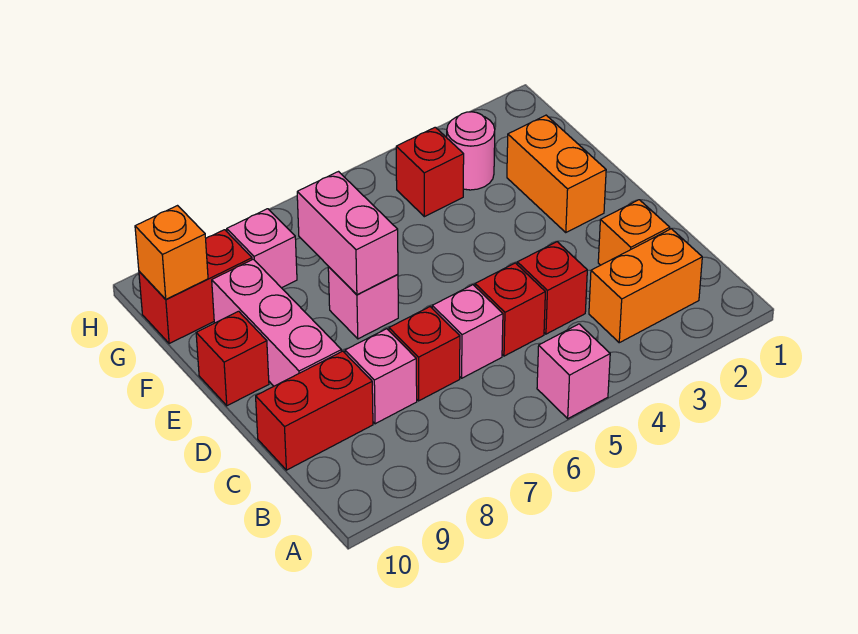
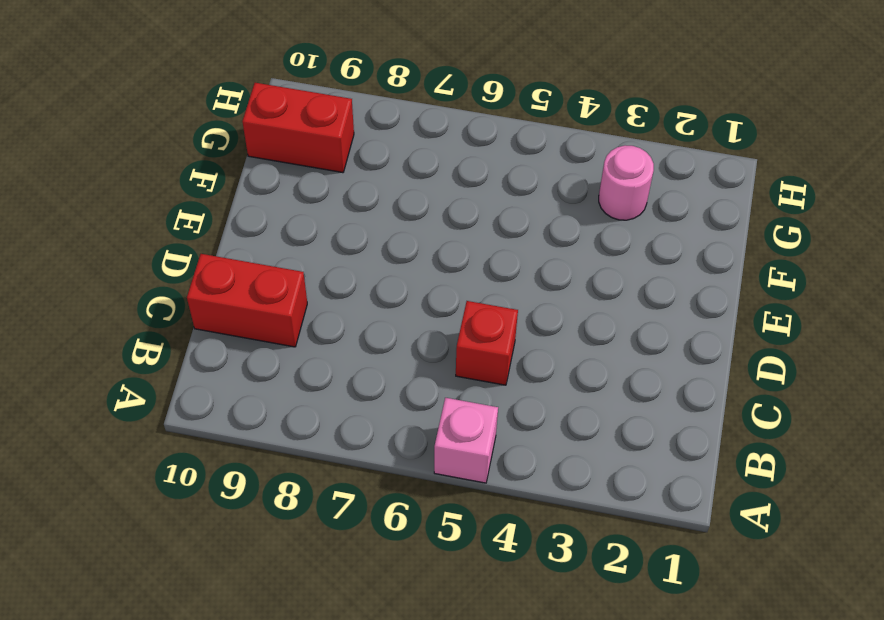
none -> orange 1x2 brick [589,229,702,343]
none -> orange 1x1 brick [598,200,670,265]
none -> red 1x1 brick [517,242,587,334]

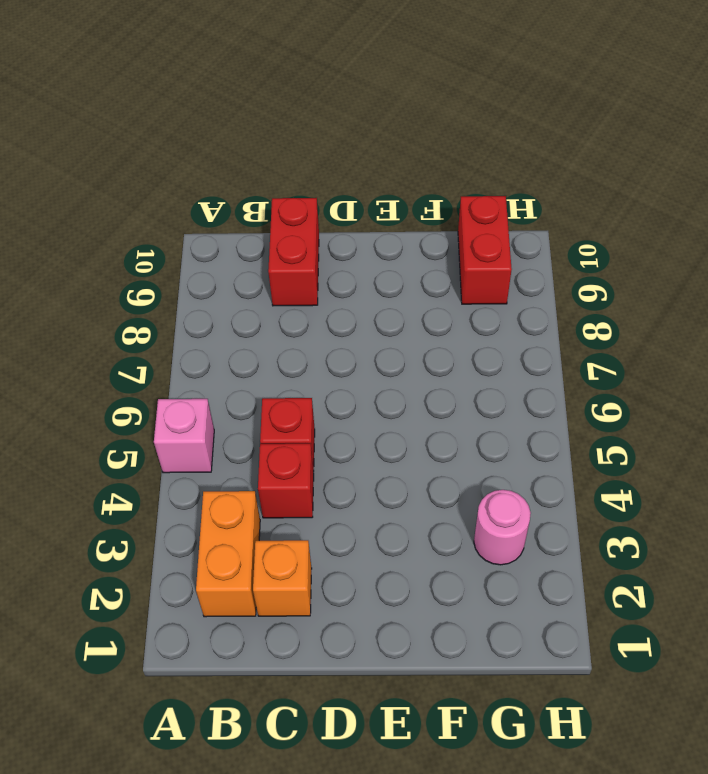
none -> pink 1x1 brick [432,285,503,378]
none -> red 1x1 brick [389,307,460,401]
none -> pink 1x1 brick [345,329,417,424]

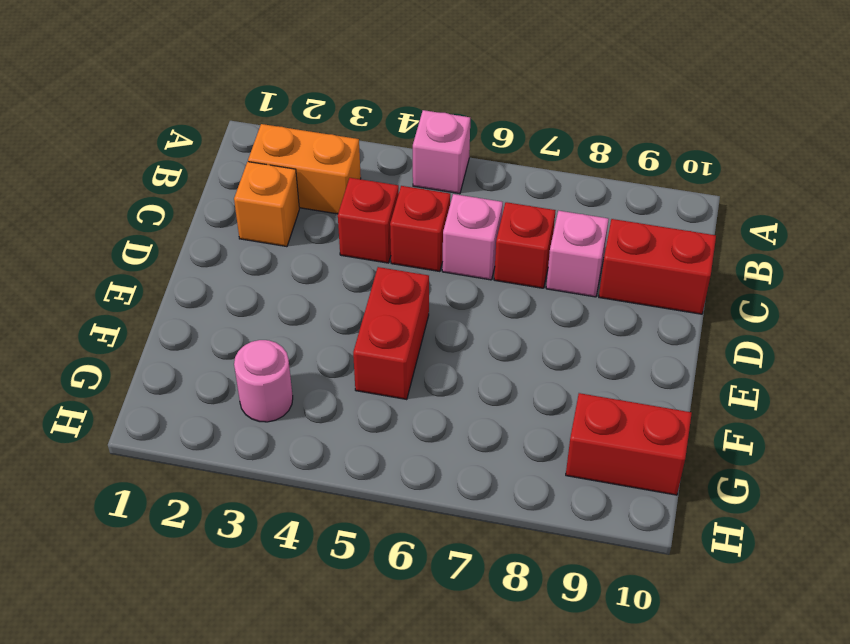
red 1x2 brick [353,267,429,400] -> none
none -> pink 1x3 brick [212,259,341,386]
none -> orange 1x2 brick [507,115,606,233]
none -> pink 1x1 brick [328,267,398,339]

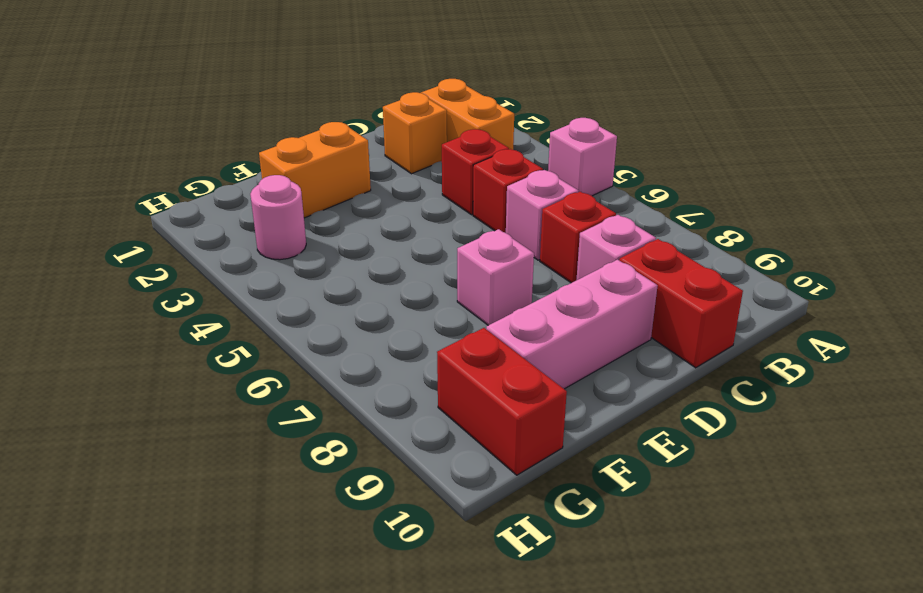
none -> red 1x1 brick [196,311,269,406]
none -> red 1x1 brick [396,127,464,217]
none -> pink 1x1 brick [227,209,297,288]

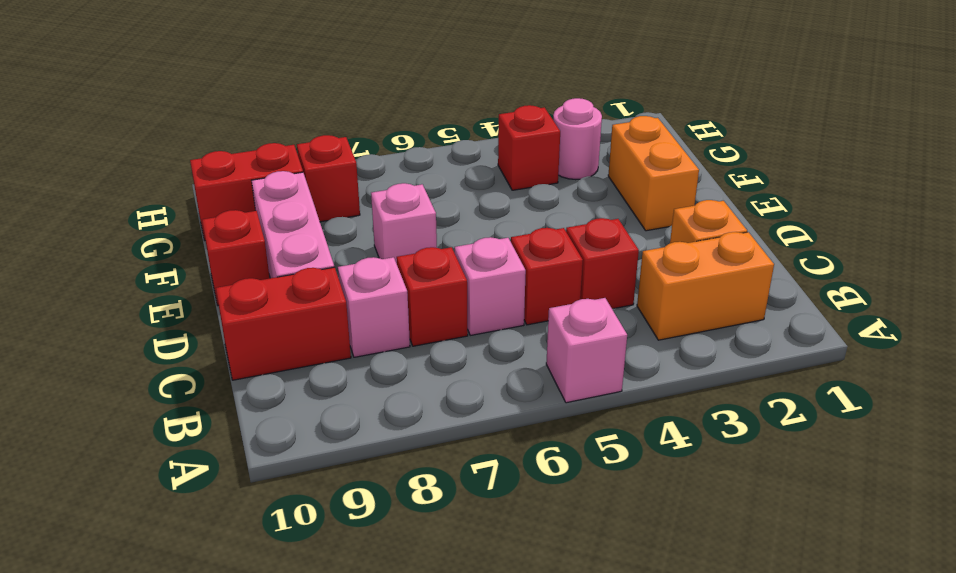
red 1x1 brick [297,135,360,222] -> pink 1x1 brick [227,209,297,288]
none -> pink 1x2 brick [297,172,398,295]
none -> orange 1x1 brick [135,206,208,299]

